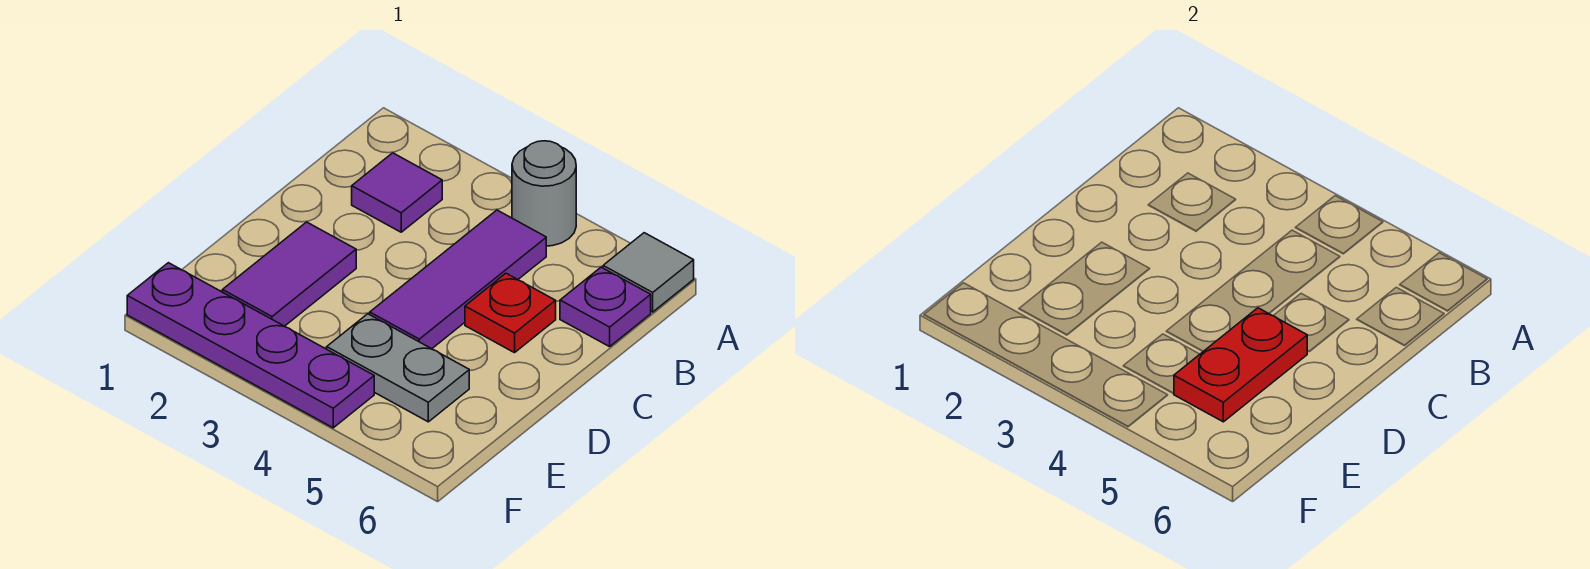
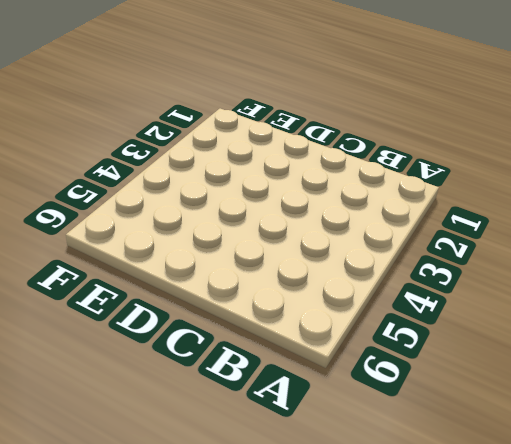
none -> grey 1x1 round brick [512,141,576,246]
none -> grey 1x1 tile [603,233,694,312]

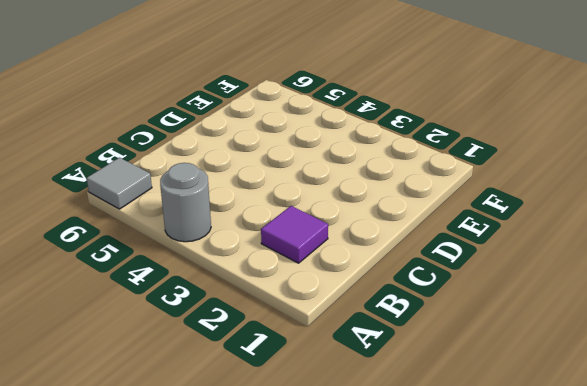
none -> purple 1x3 tile [370,210,546,349]
none -> purple 1x1 plate [560,267,651,347]

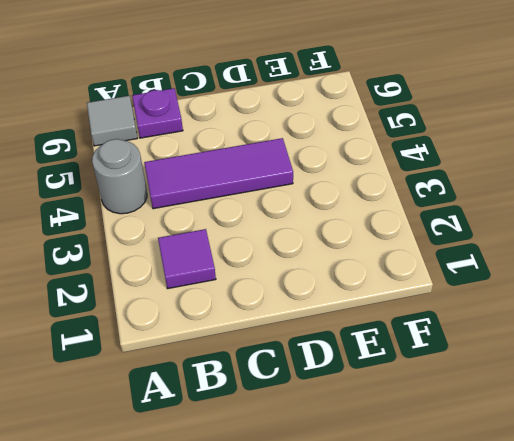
none -> red 1x1 plate [465,273,556,353]
none -> purple 1x2 tile [223,222,356,326]

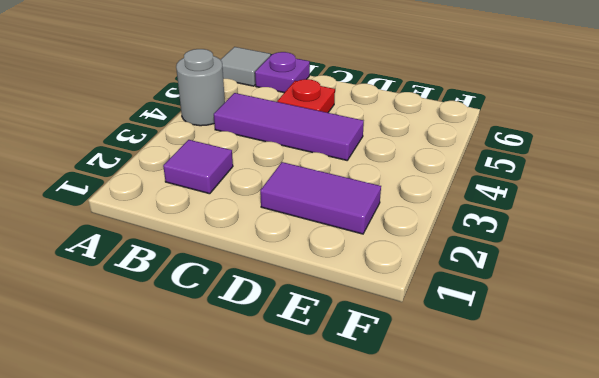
none -> grey 1x2 plate [327,314,469,422]
none -> purple 1x4 plate [127,263,374,428]

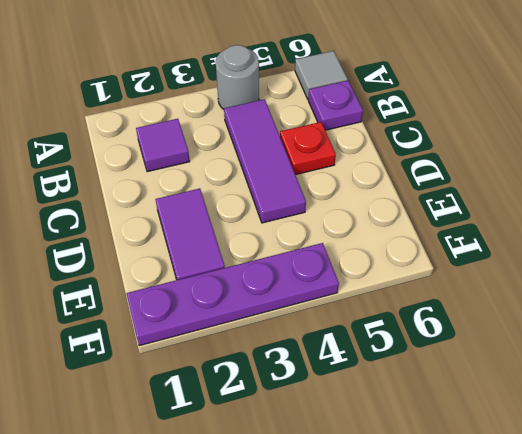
none -> grey 1x2 plate [327,314,469,422]
none -> red 1x2 plate [1174,308,1307,422]

